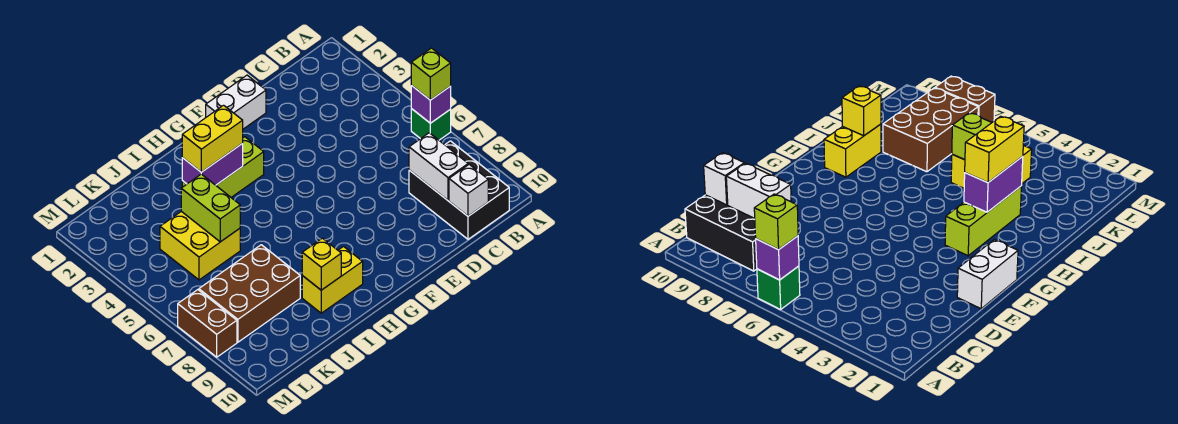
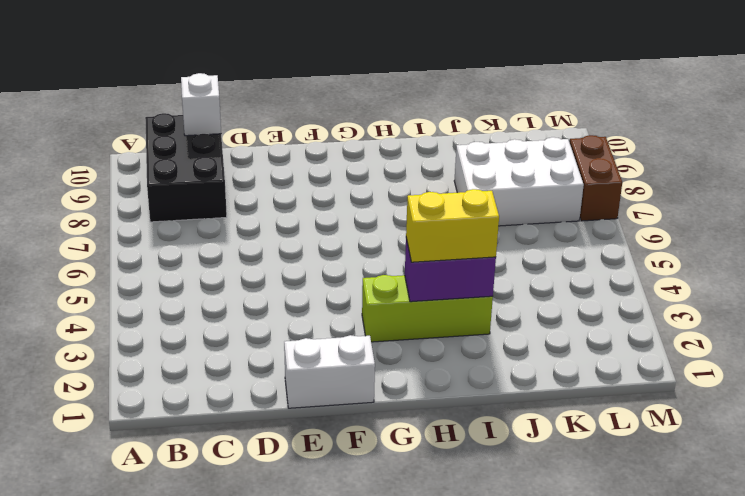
white 2x3 brick [454,137,584,226] -> brown 2x3 brick [199,245,300,342]
none -> green 1x1 brick [411,109,451,140]
none -> yellow 1x2 brick [302,247,363,313]
none -> yellow 2x2 brick [160,211,240,280]

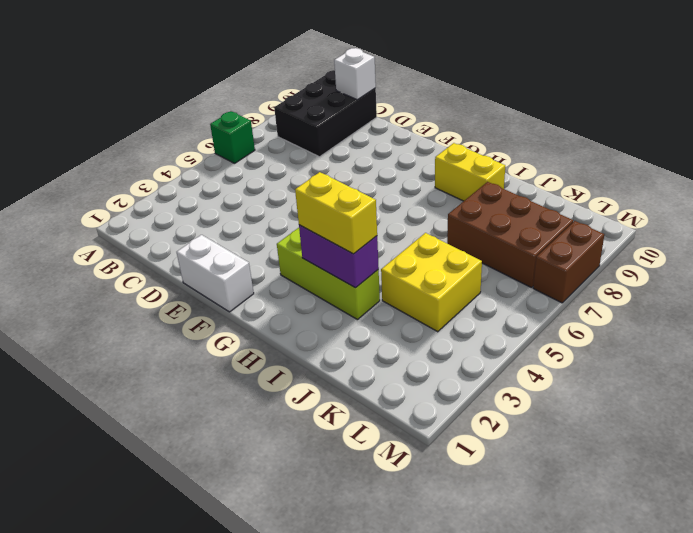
none -> purple 1x1 brick [411,85,451,123]
none -> white 1x2 brick [409,133,468,200]
none -> yellow 1x1 brick [302,238,341,290]

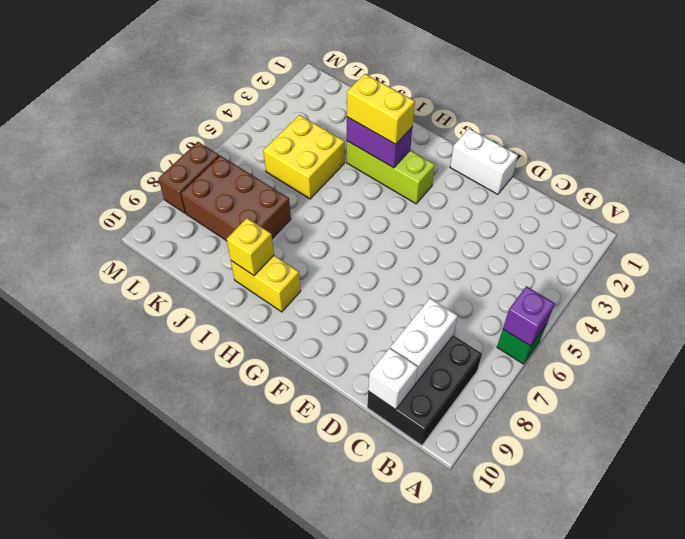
none -> lime 1x2 brick [181,174,240,242]
none -> lime 1x1 brick [411,48,451,100]

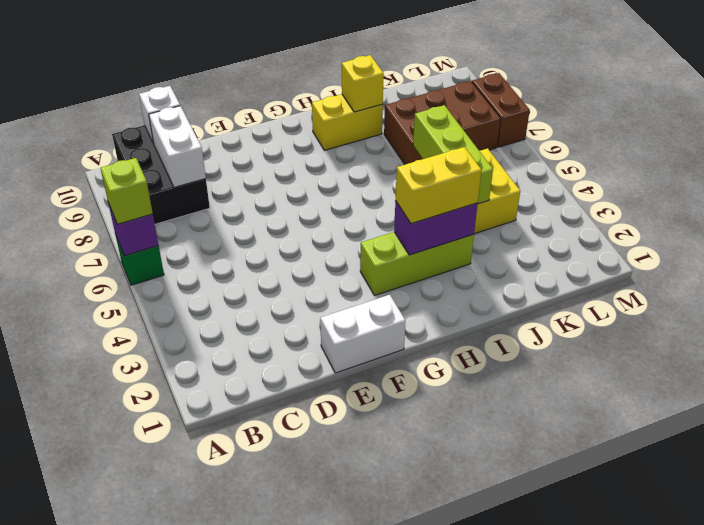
lime 1x3 brick [413,105,493,204] -> lime 1x2 brick [181,174,240,242]

